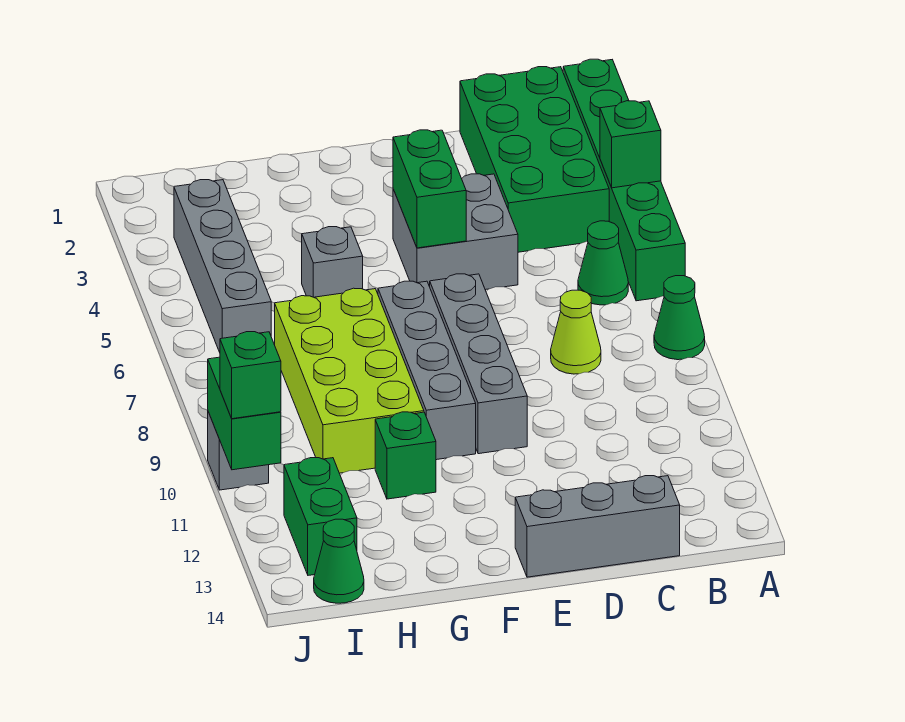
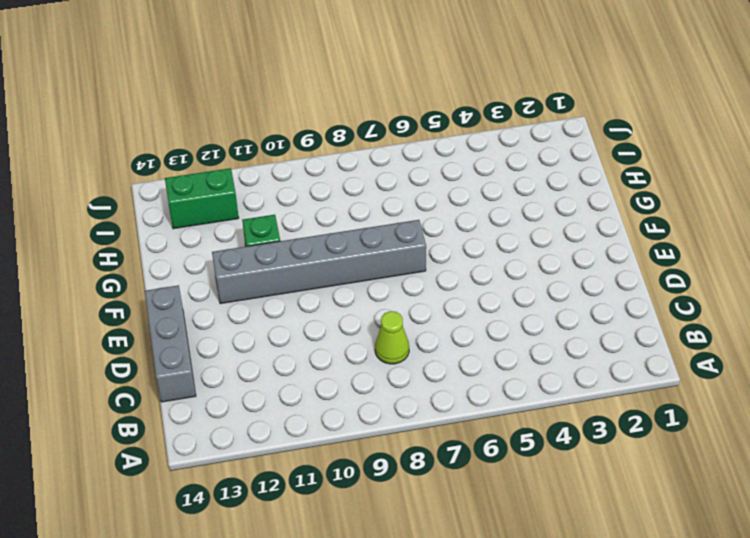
grey 1x6 brick [212,220,426,304] -> grey 1x4 brick [378,281,476,460]
none -> green 1x6 brick [563,59,685,301]
none -> green 1x1 cone [654,276,705,360]
none -> green 2x4 brick [460,67,609,252]

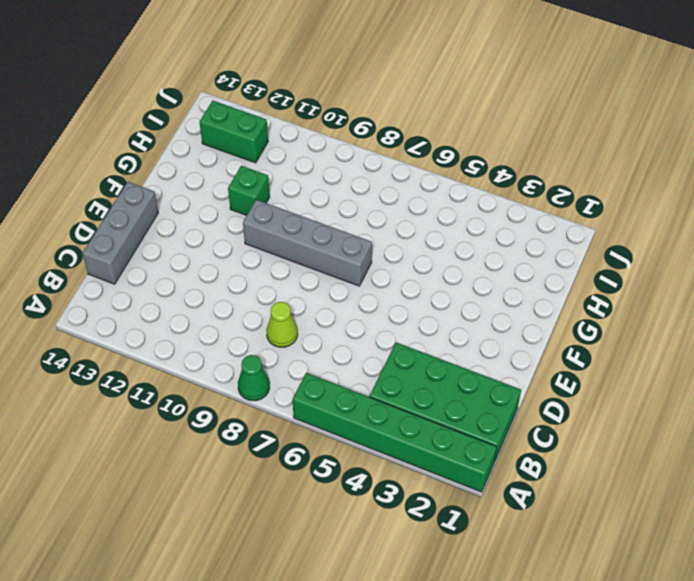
none -> green 1x1 cone [578,221,628,305]
none -> grey 2x2 brick [393,174,518,290]
none -> grey 1x4 brick [430,274,527,454]

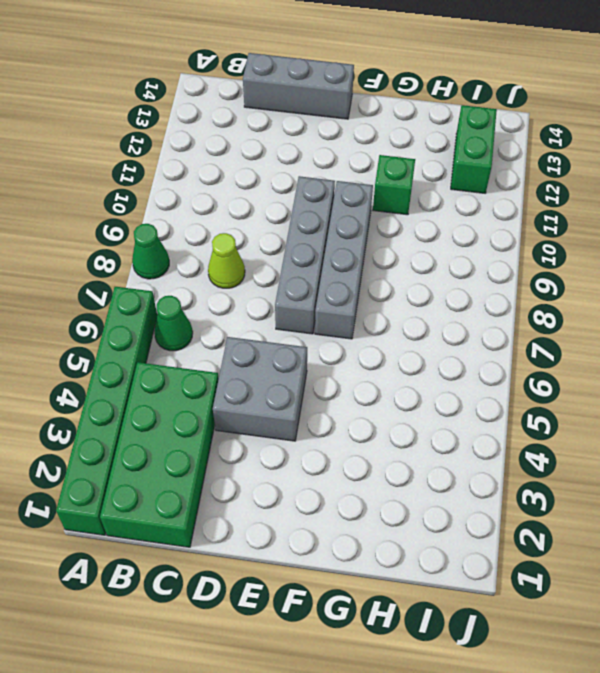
none -> grey 1x1 brick [302,227,363,297]
none -> lime 2x4 brick [275,288,424,473]
none -> grey 1x4 brick [174,180,271,352]

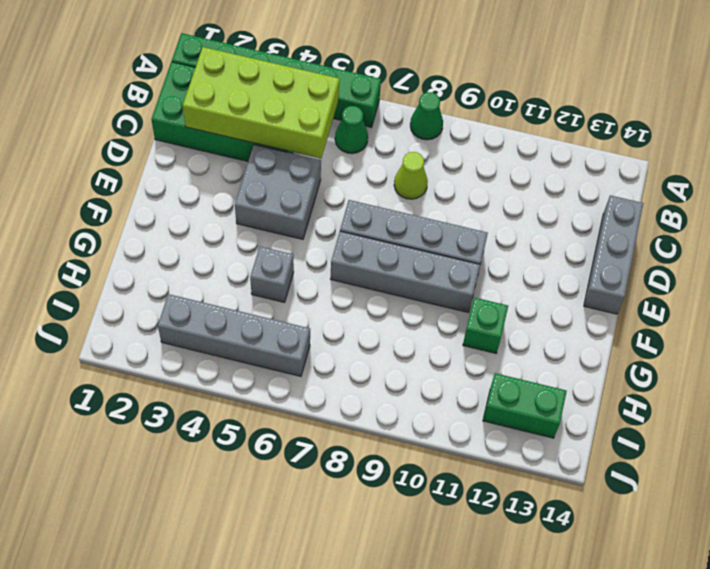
lime 2x4 brick [183,47,339,158] -> lime 2x4 brick moved to [275,288,424,473]
none -> green 1x1 cone [314,519,364,603]
none -> grey 1x1 brick [208,412,269,490]
none -> green 1x1 brick [600,101,661,188]

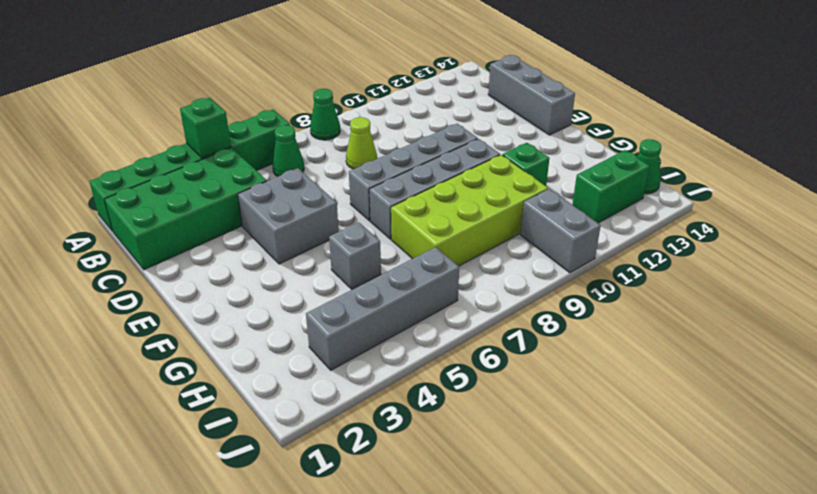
grey 1x2 brick [521,189,601,273] -> grey 1x1 brick [208,412,269,490]
none -> green 1x2 brick [393,130,466,248]
none -> green 1x2 brick [208,357,281,470]
none -> green 1x1 brick [220,332,281,419]

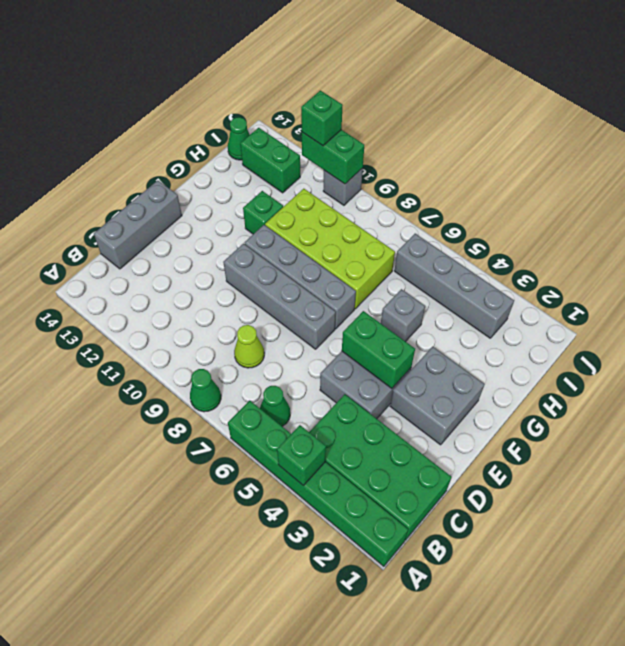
grey 2x2 brick [390,347,484,445] -> none

